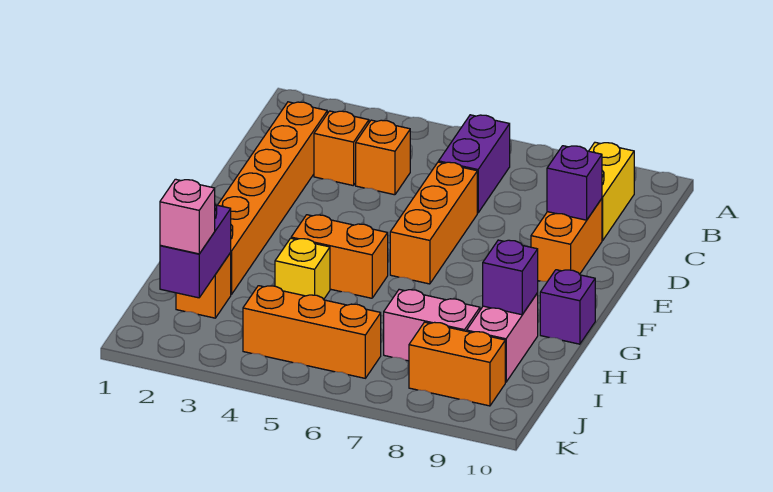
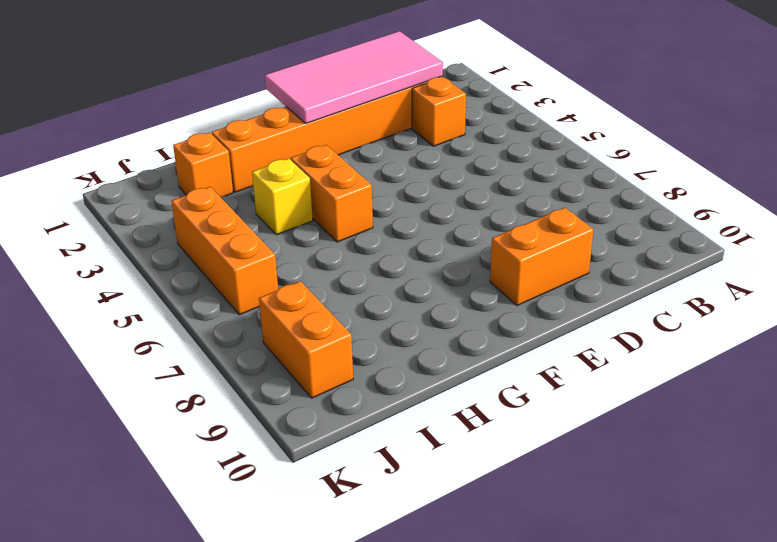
pink 2x4 tile [265,31,443,123] -> none
none -> purple 1x2 brick [439,115,510,213]
none -> yellow 1x2 brick [589,142,634,240]
none -> orange 1x1 brick [356,120,410,195]

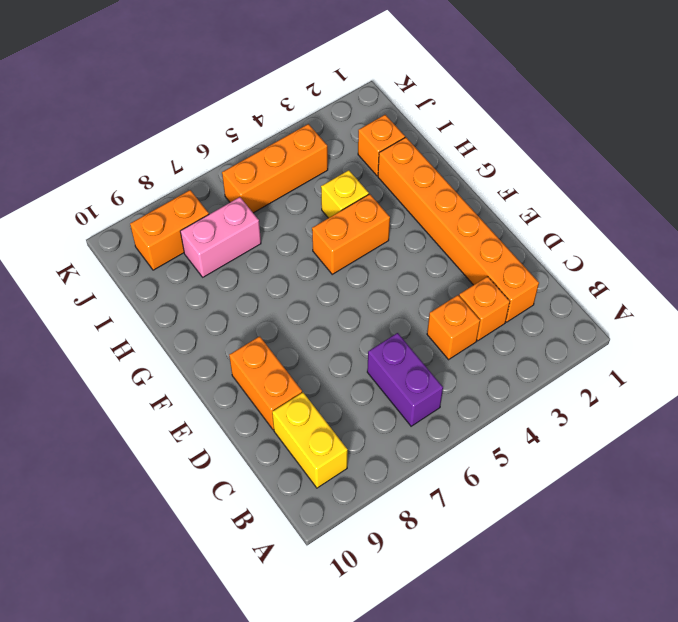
none -> orange 1x3 brick [390,162,477,284]
none -> purple 1x1 brick [540,270,595,344]
none -> pink 1x2 brick [467,293,538,382]

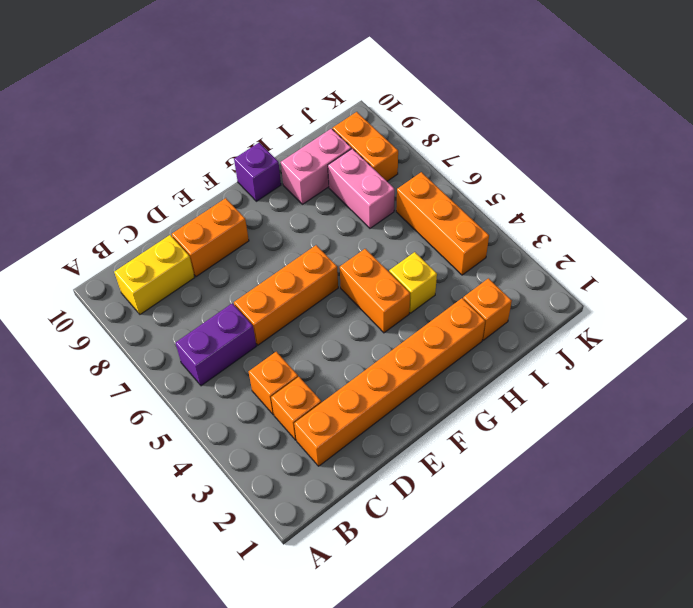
none -> purple 1x1 brick [547,146,602,220]
none -> purple 1x1 brick [483,240,538,315]
none -> purple 1x2 brick [160,205,231,298]

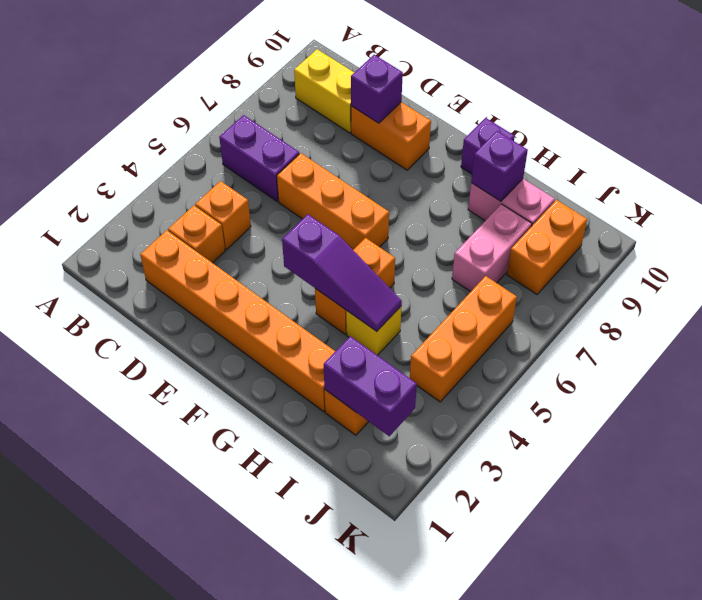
purple 1x3 slope [282,214,402,331] -> none
none -> pink 1x1 brick [160,179,215,254]

